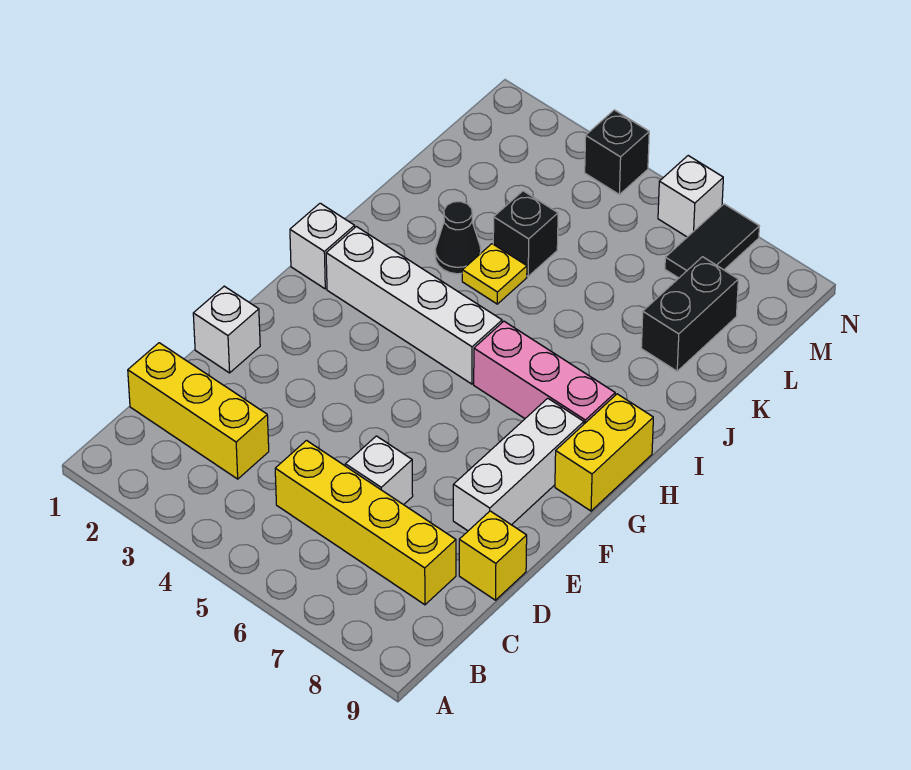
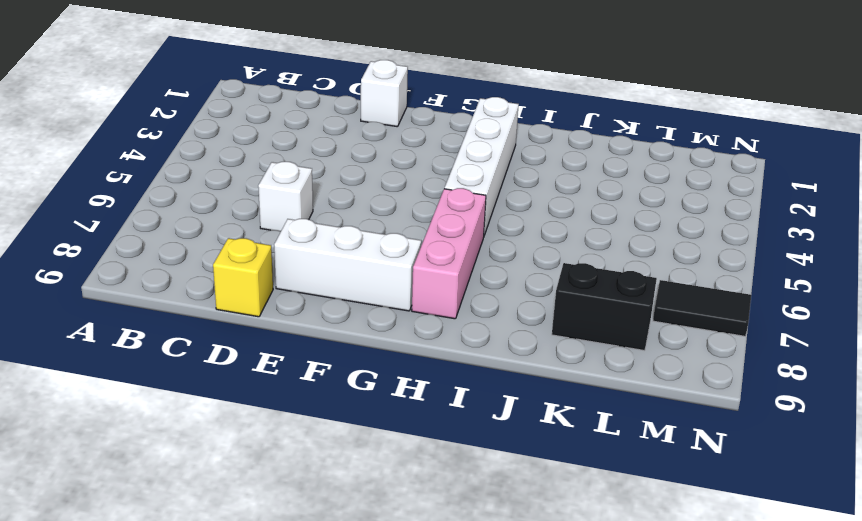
none -> yellow 1x3 brick [128,343,269,479]
none -> yellow 1x4 brick [275,441,456,605]
none -> yellow 1x2 brick [555,394,653,511]

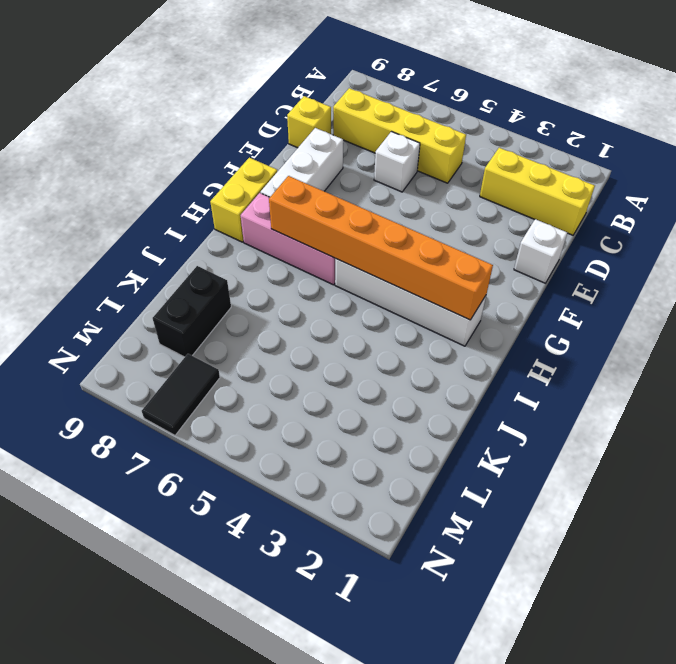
orange 1x6 brick [269,176,493,320] -> none
none -> white 1x1 brick [290,203,355,289]
none -> black 1x1 cone [435,202,481,274]
none -> yellow 1x1 plate [462,244,527,304]

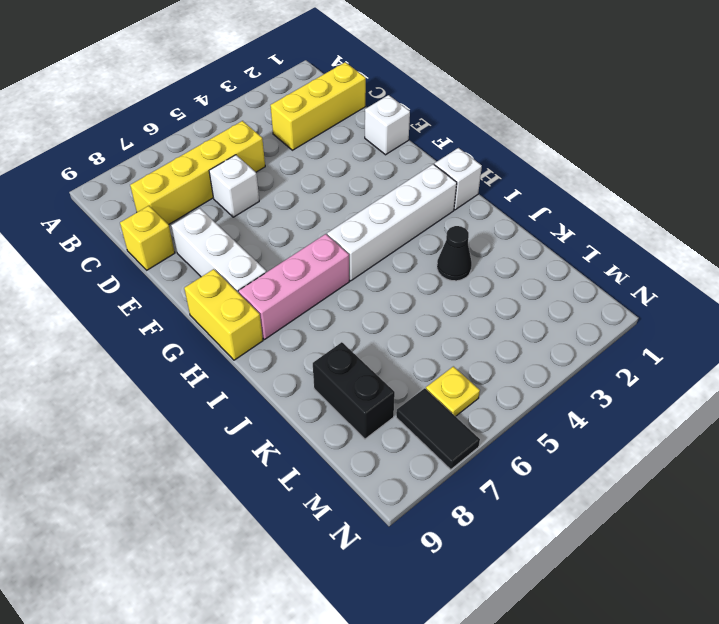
yellow 1x1 plate [426,366,480,416] -> yellow 1x1 plate moved to [462,244,527,304]
none -> black 1x1 brick [493,191,558,276]
none -> black 1x1 brick [585,110,649,194]
none -> white 1x1 brick [658,156,723,237]

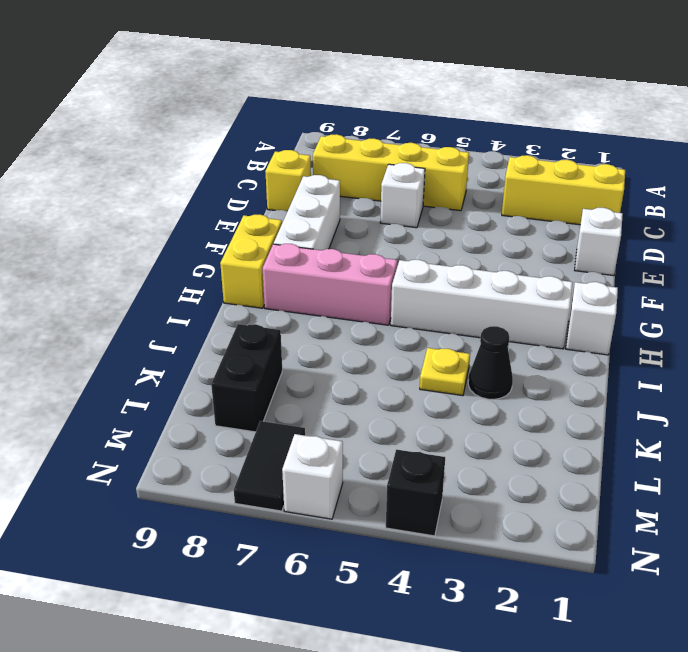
none -> black 1x1 brick [493,191,558,276]

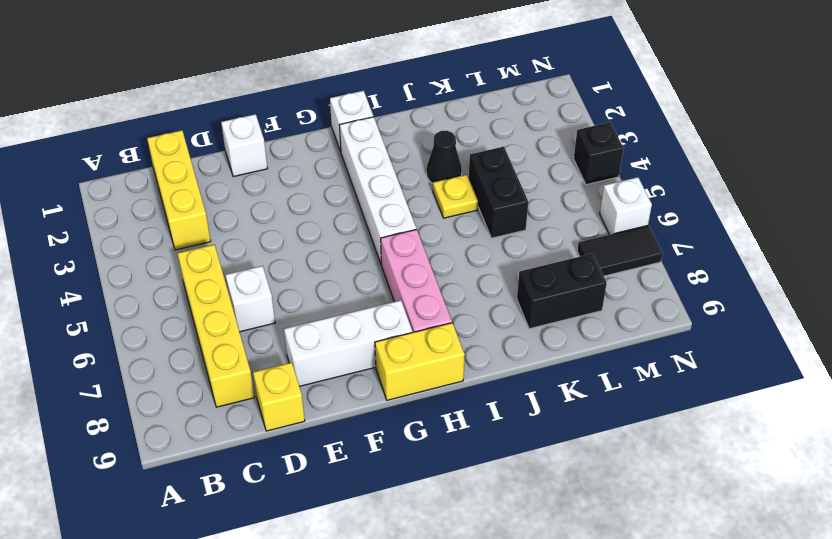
black 1x2 brick [469,147,528,238] -> black 1x1 brick [493,191,558,276]

